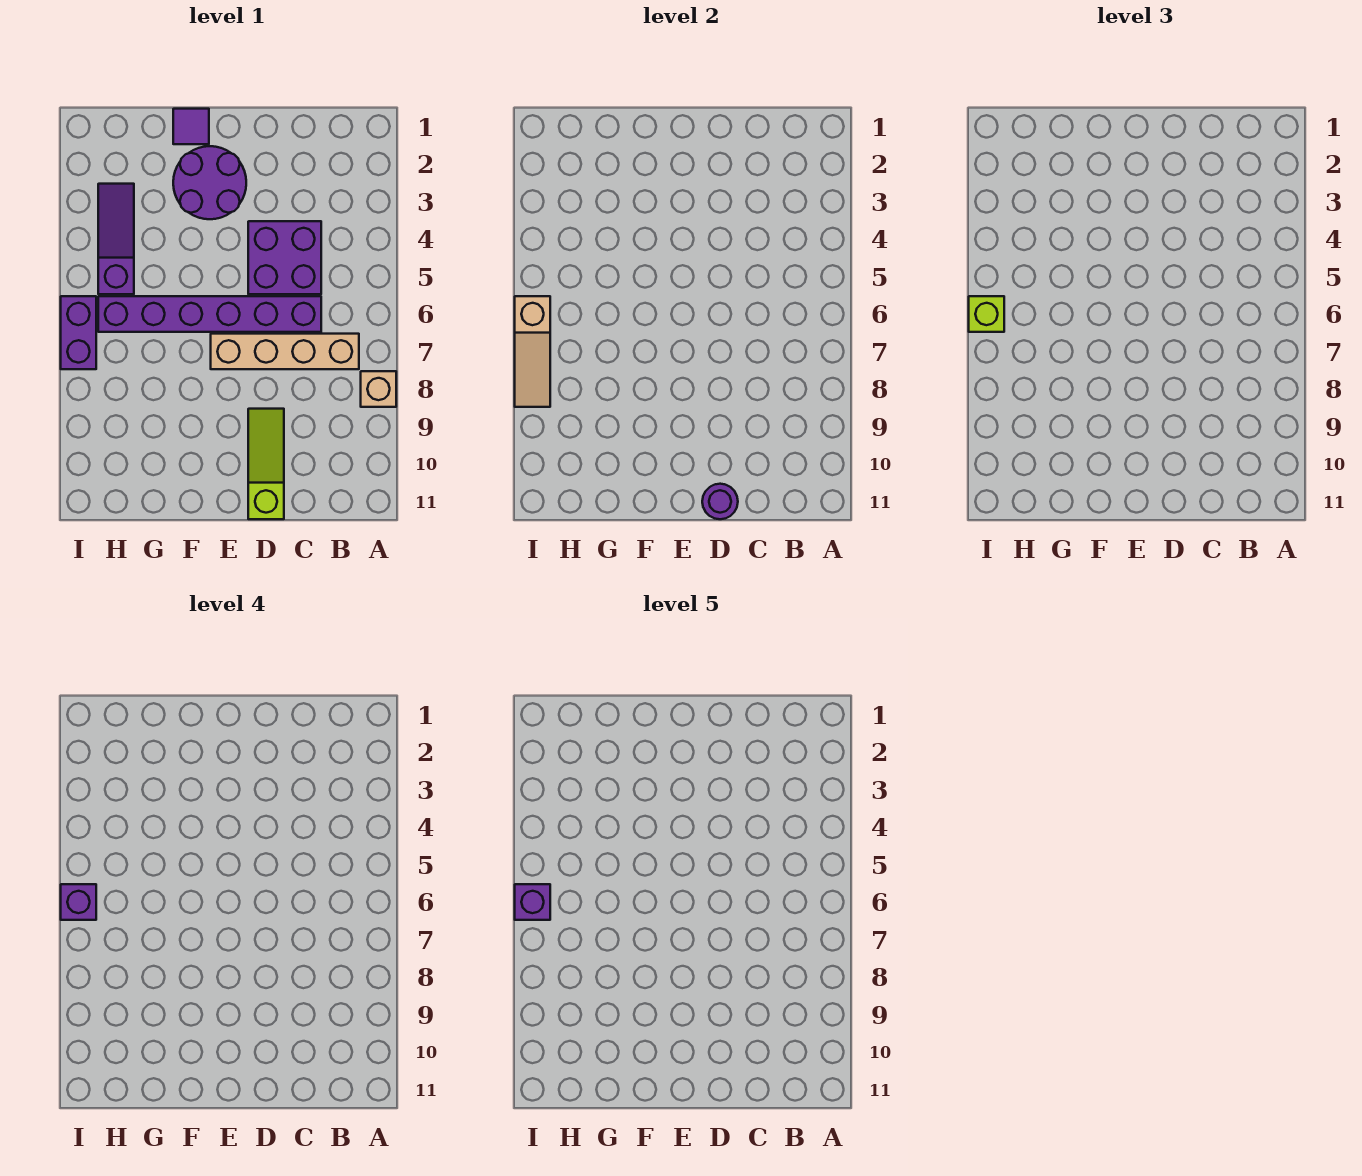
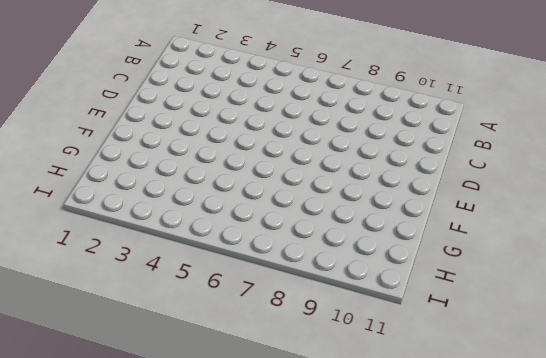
none -> tan 1x1 brick [361,371,396,407]
none -> tan 1x4 brick [211,334,359,369]
none -> purple 2x2 brick [248,221,321,294]

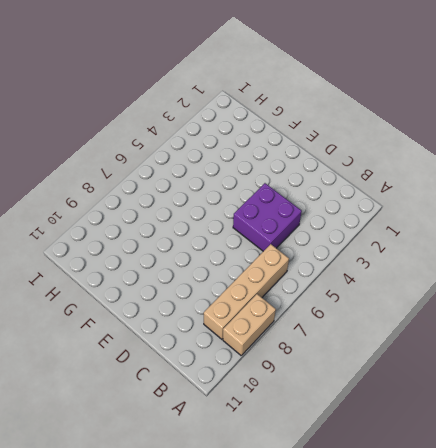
tan 1x2 brick [223,294,276,355] -> tan 1x1 brick [361,371,396,407]
tan 1x4 brick [204,244,289,339] -> tan 1x4 brick turned to [211,334,359,369]
none -> purple 1x6 brick [98,296,321,332]
none -> lime 1x3 slope [248,409,284,519]
none -> purple 2x2 round brick [173,146,246,219]

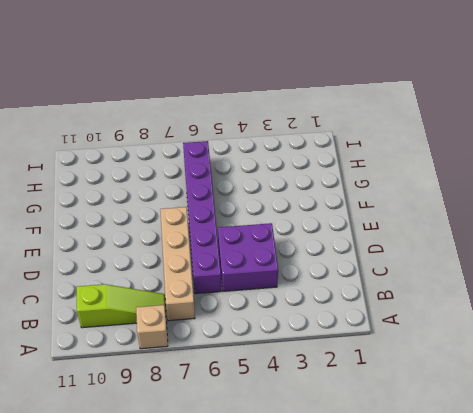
lime 1x3 slope [77,284,166,328] -> lime 1x3 slope moved to [248,409,284,519]
none -> purple 2x2 round brick [173,146,246,219]
none -> purple 1x1 tile [173,109,209,144]
none -> purple 1x3 slope [98,184,134,294]

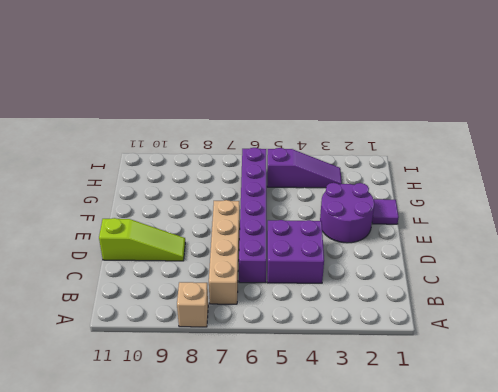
none -> purple 1x2 brick [61,296,96,369]
none -> purple 1x1 round brick [702,484,738,519]
none -> tan 1x3 slope [515,296,550,407]

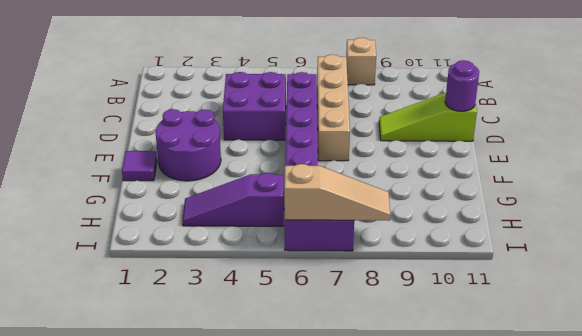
none -> lime 1x1 brick [969,296,1004,332]
none -> purple 1x1 brick [61,884,96,920]
none -> purple 1x1 brick [515,884,550,920]

